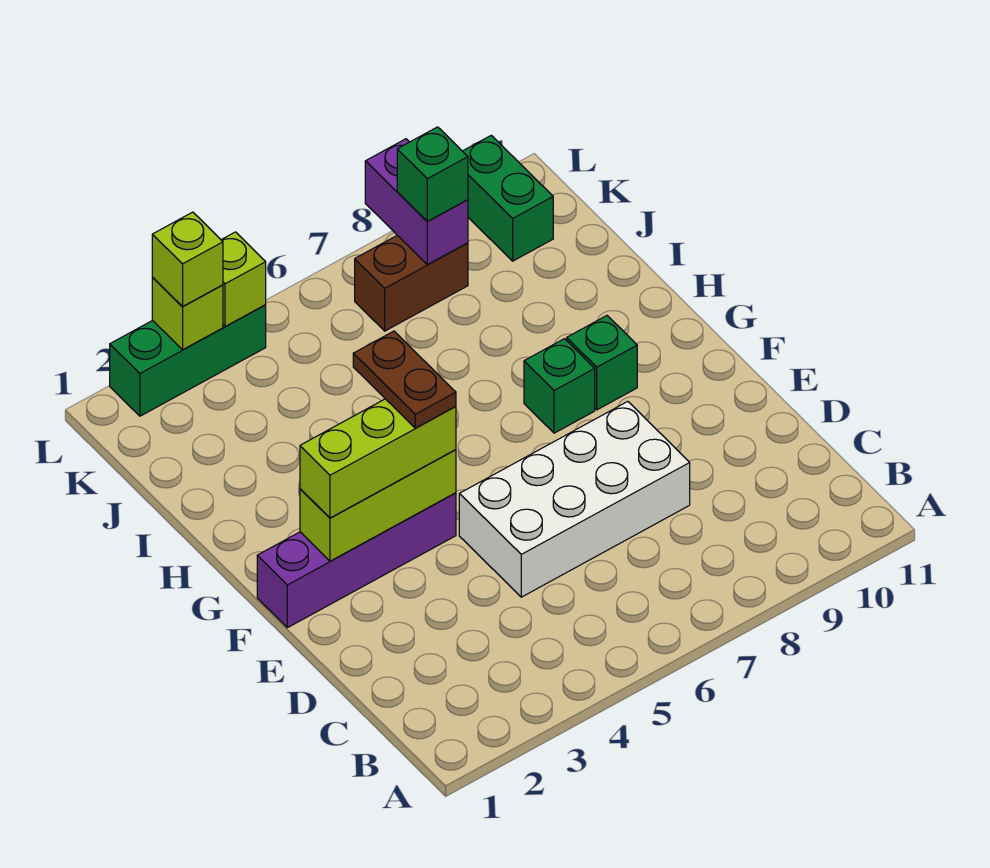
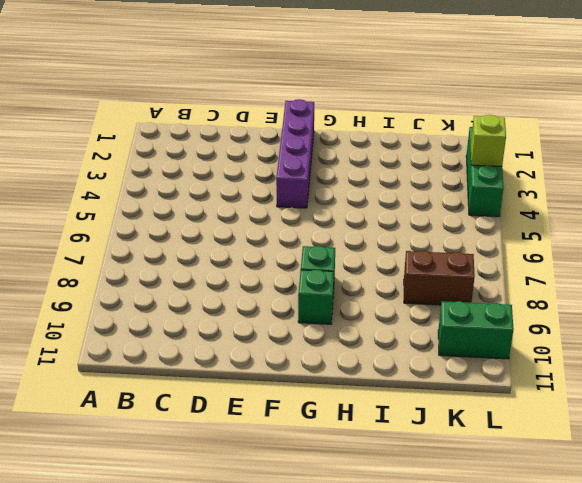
brown 1x2 brick [404,251,475,305] -> brown 1x2 brick turned to [355,235,468,331]
none -> white 2x4 brick [459,402,690,597]
none -> lime 1x3 brick [300,450,456,561]
none -> purple 1x2 brick [365,139,468,265]

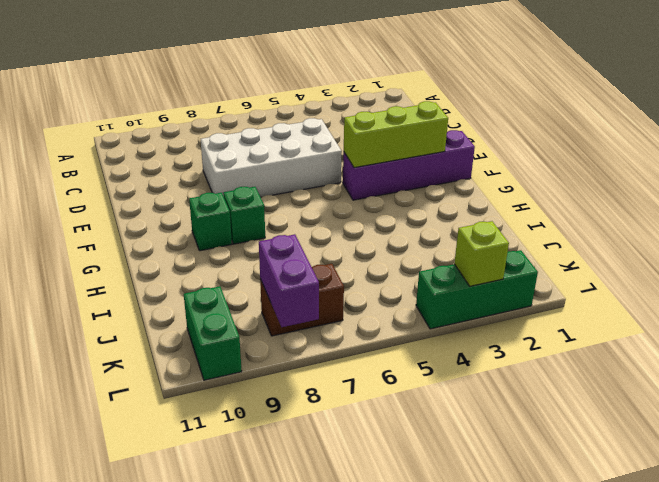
none -> lime 1x1 brick [222,232,266,326]
none -> lime 1x3 brick [300,399,456,518]
none -> green 1x1 brick [397,127,468,222]

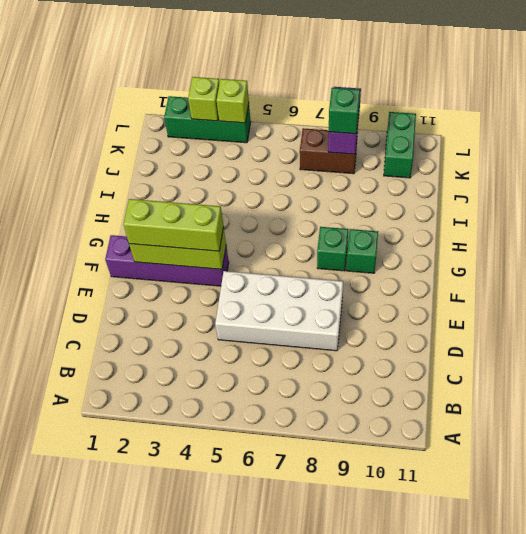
none -> lime 1x1 brick [152,212,223,306]
none -> brown 1x2 plate [353,331,456,428]

